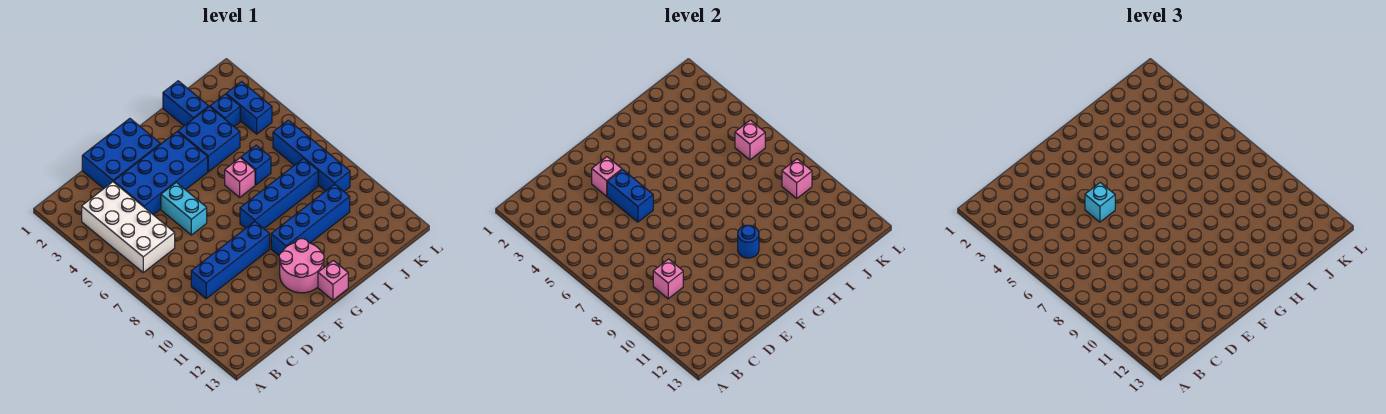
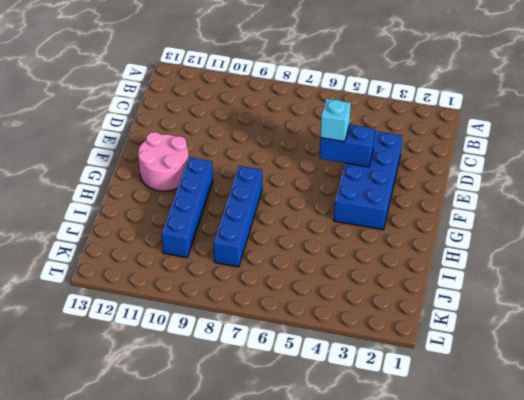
none -> white 2x4 brick [82,182,175,272]
none -> blue 1x4 brick [191,222,270,299]
none -> blue 2x3 brick [82,119,160,188]

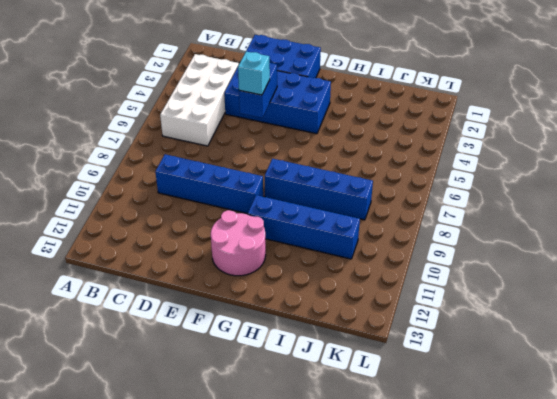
none -> cyan 1x2 brick [161,182,207,235]
none -> pink 1x1 brick [318,261,348,300]
none -> blue 2x2 brick [178,107,240,172]

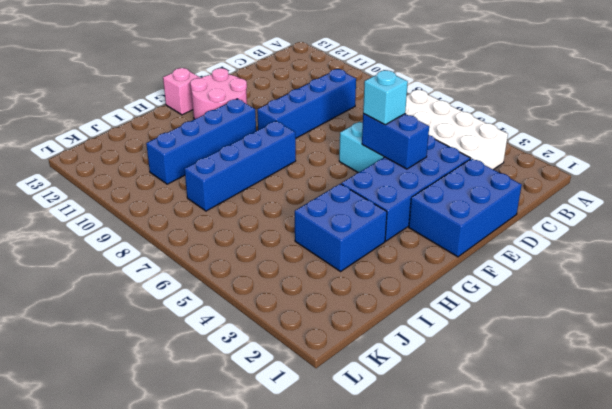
none -> pink 1x1 brick [225,158,255,197]
none -> blue 1x2 brick [163,81,209,126]
none -> blue 1x1 brick [241,145,271,185]

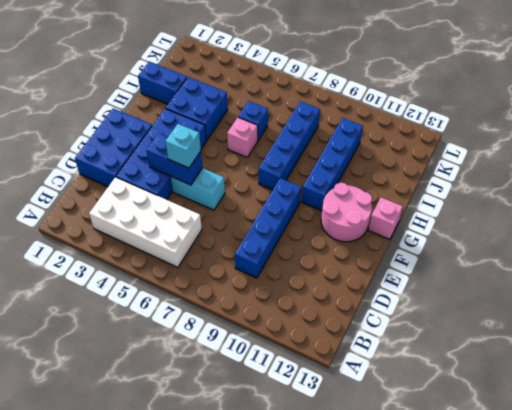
none -> blue 1x1 brick [210,94,240,127]
none -> blue 1x2 brick [226,82,272,134]
none -> blue 1x4 brick [273,120,350,191]

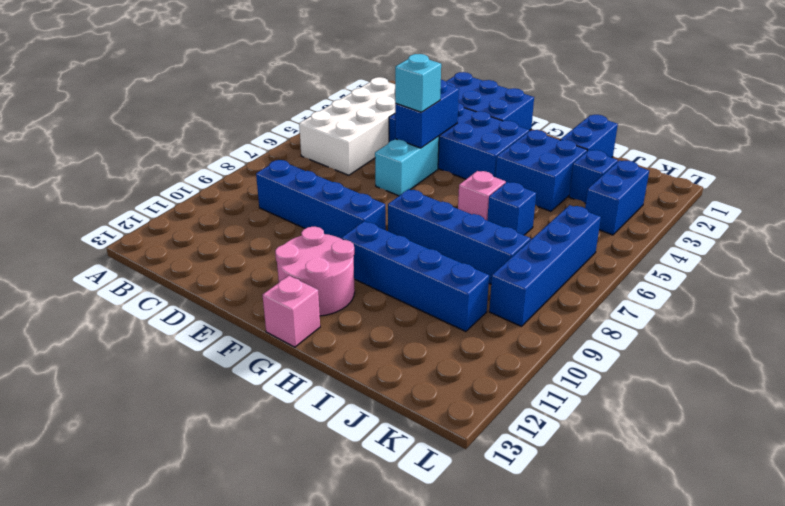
none -> pink 1x1 brick [653,259,683,299]
none -> pink 1x1 brick [592,157,622,196]
none -> blue 1x1 round brick [738,225,759,258]

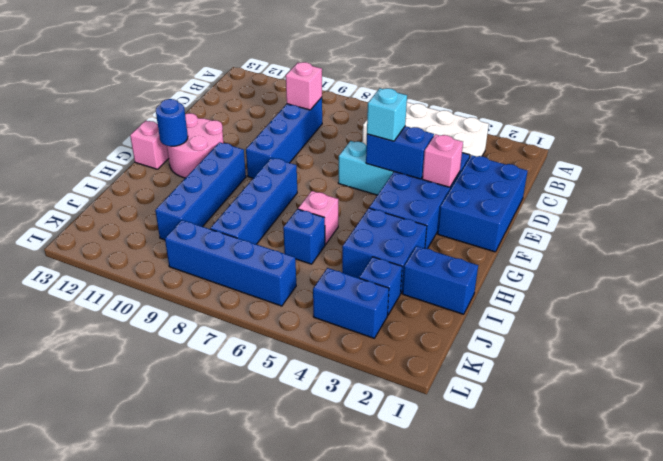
blue 1x1 round brick [156,99,188,146] -> blue 1x1 round brick moved to [738,225,759,258]
none -> pink 1x1 brick [735,120,765,160]
none -> pink 1x1 brick [782,159,812,198]

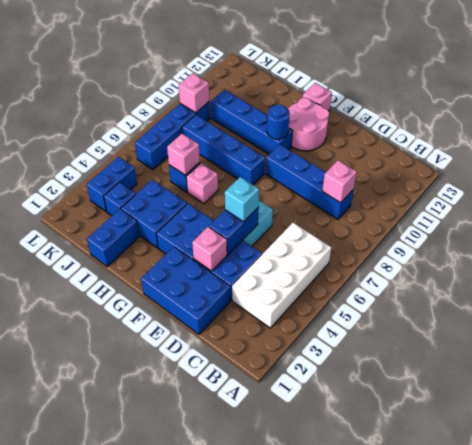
pink 1x1 brick [167,134,200,175] -> pink 1x1 brick moved to [735,120,765,160]

